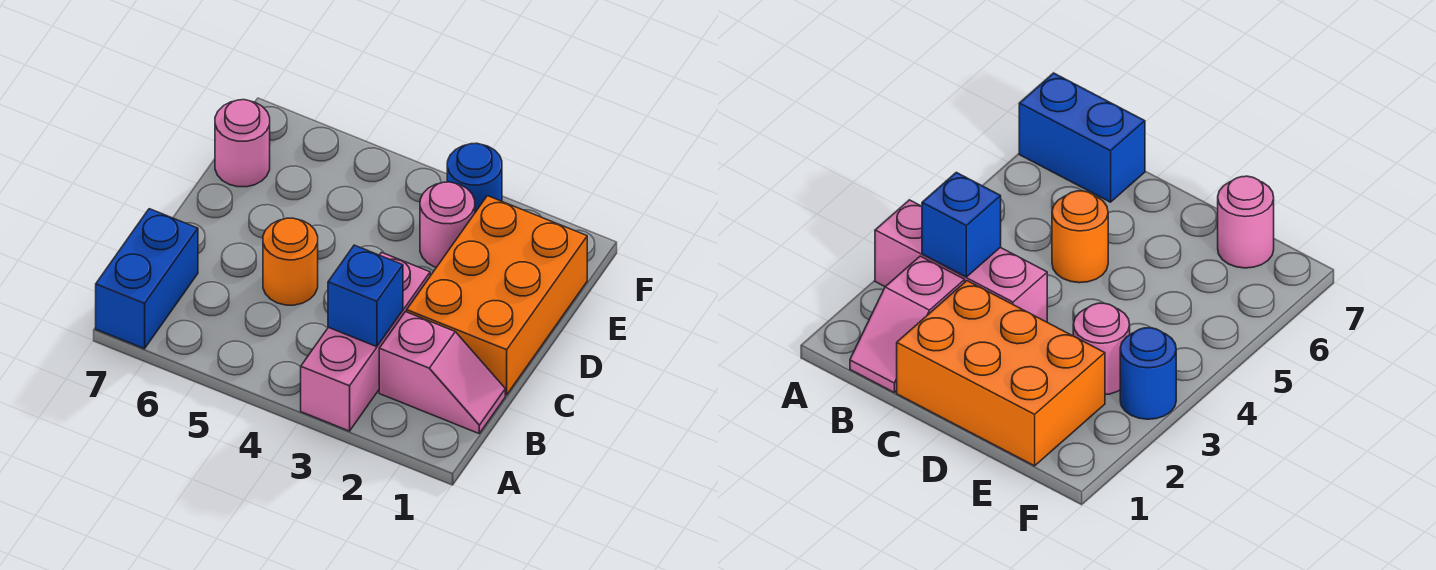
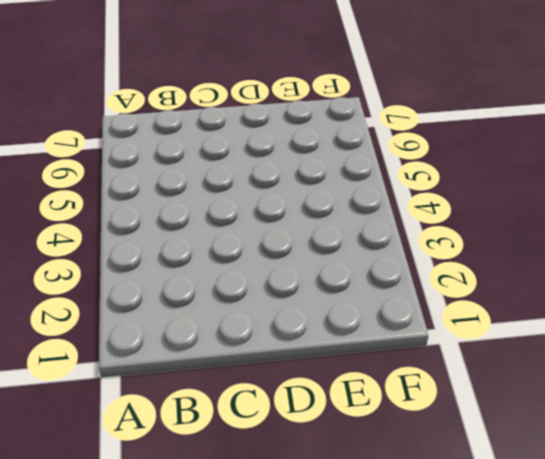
none -> pink 1x3 brick [301,252,430,431]
none -> blue 1x2 brick [96,209,198,349]

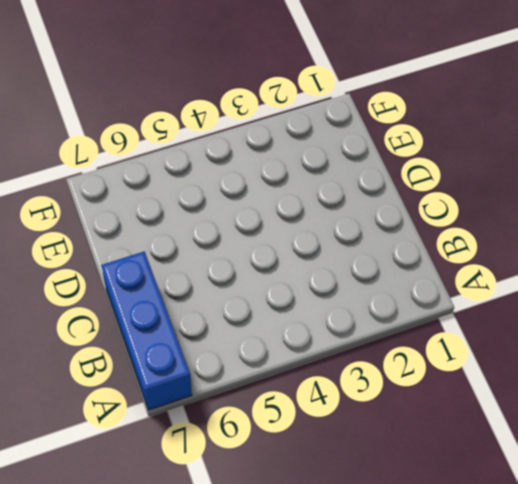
blue 1x3 brick [101,252,192,410] -> blue 1x2 brick [96,209,198,349]
none -> pink 1x3 brick [301,252,430,431]
none -> pink 1x2 slope [379,312,505,433]

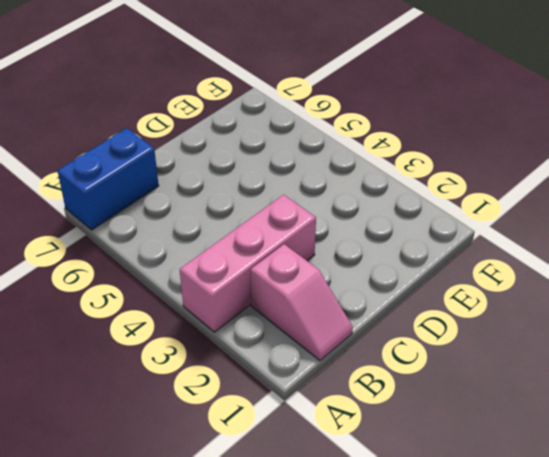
none -> orange 2x3 brick [407,196,587,395]
none -> orange 1x1 round brick [263,218,318,305]

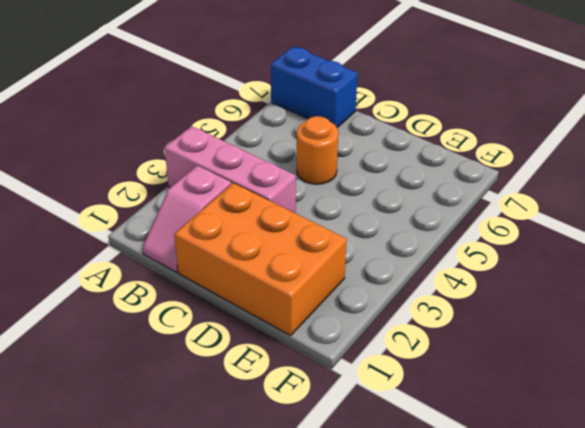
none -> pink 1x1 round brick [420,182,475,267]
none -> pink 1x1 round brick [215,100,270,187]

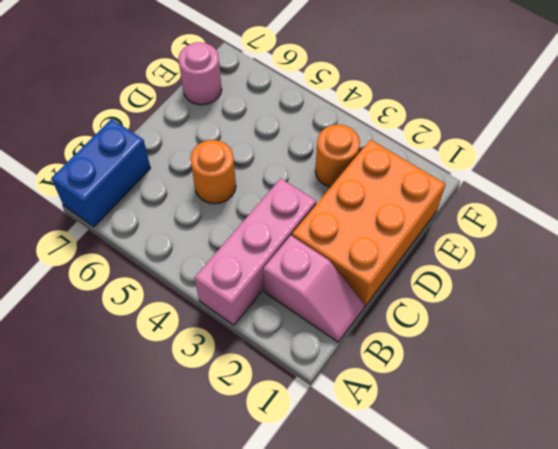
orange 1x1 round brick [315,124,360,187] -> pink 1x1 round brick [420,182,475,267]
none -> blue 1x1 round brick [447,143,502,212]
none -> blue 1x1 brick [328,245,403,347]

